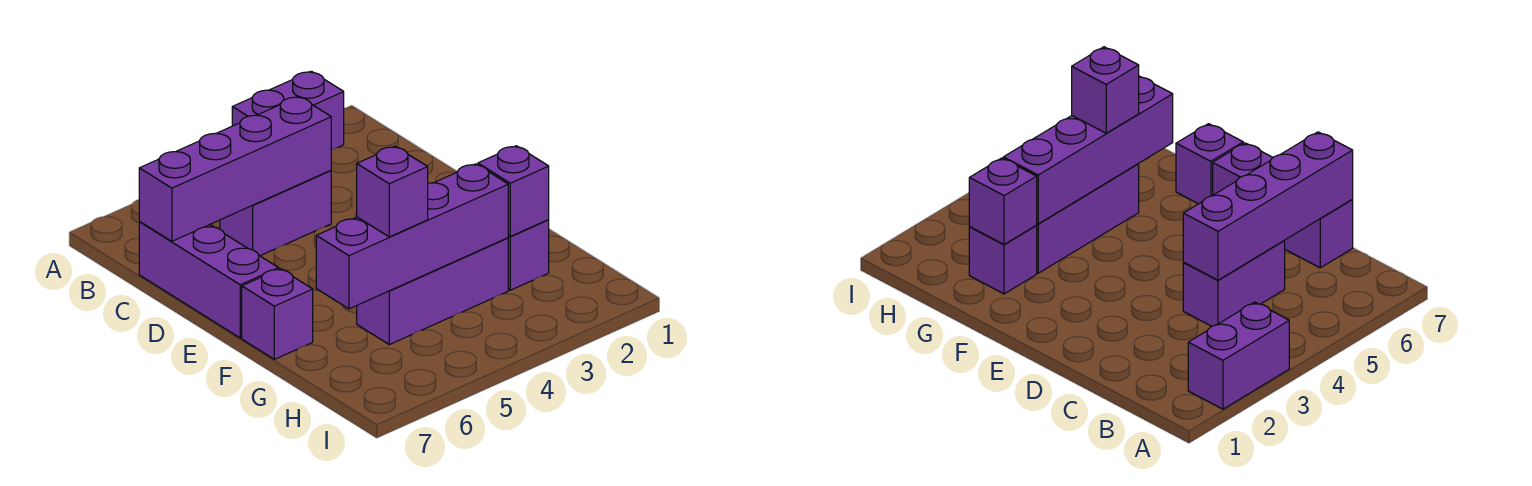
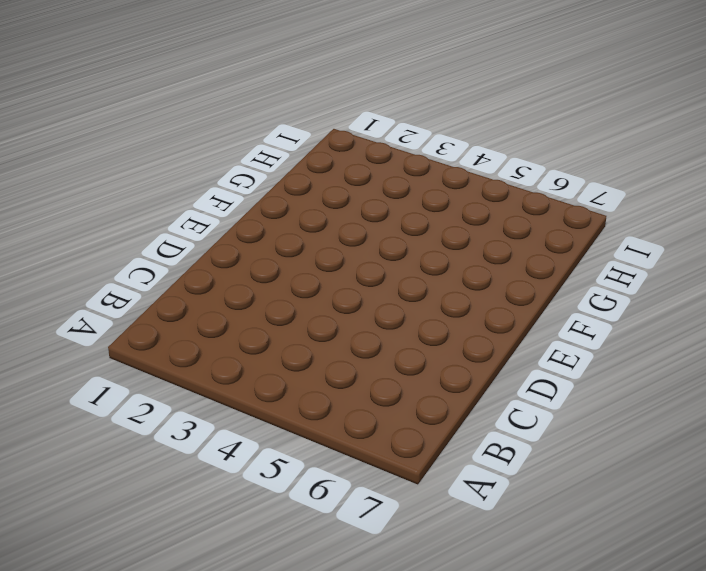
none -> purple 1x2 brick [232,71,344,150]
none -> purple 1x2 brick [220,170,331,256]

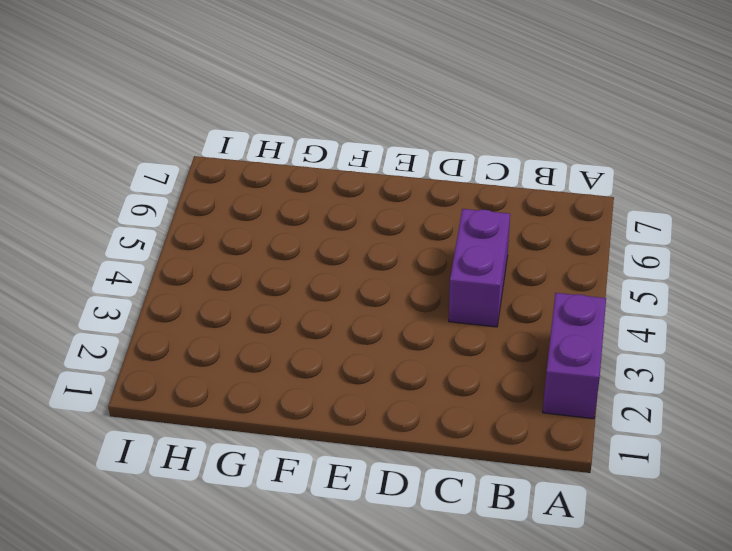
none -> purple 1x3 brick [139,222,279,338]
none -> purple 1x1 brick [242,269,313,359]

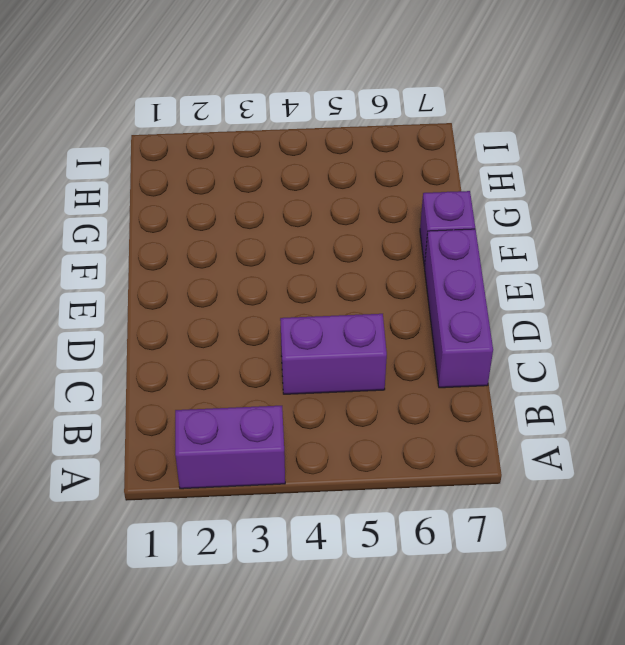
none -> purple 1x1 brick [508,220,549,290]
none -> purple 1x3 brick [357,238,508,344]

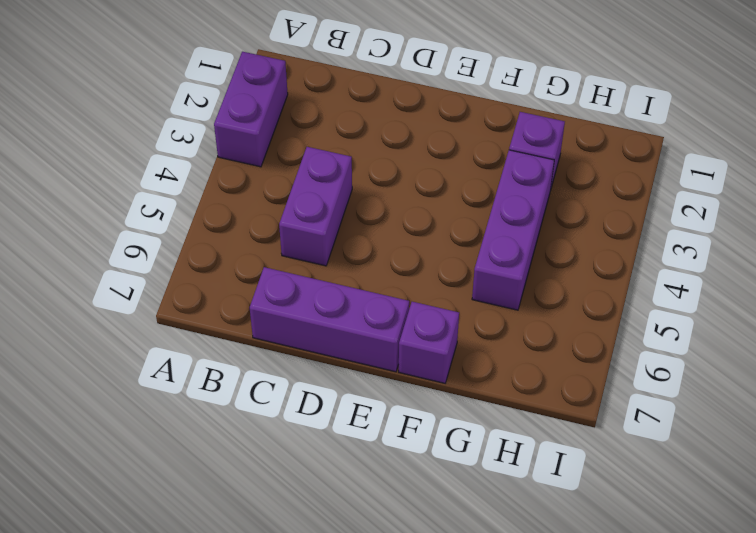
none -> purple 1x4 brick [139,97,331,241]
none -> purple 1x1 brick [478,146,549,236]

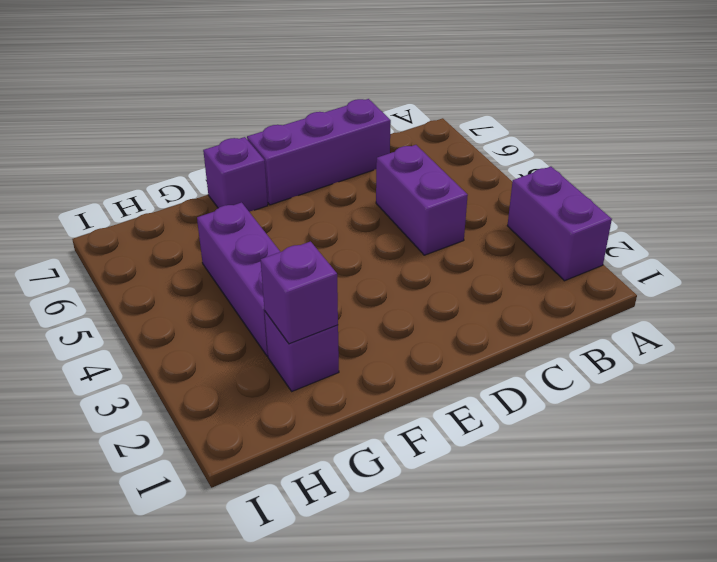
none -> purple 1x4 brick [139,97,331,241]
none -> purple 1x4 brick [316,164,508,309]

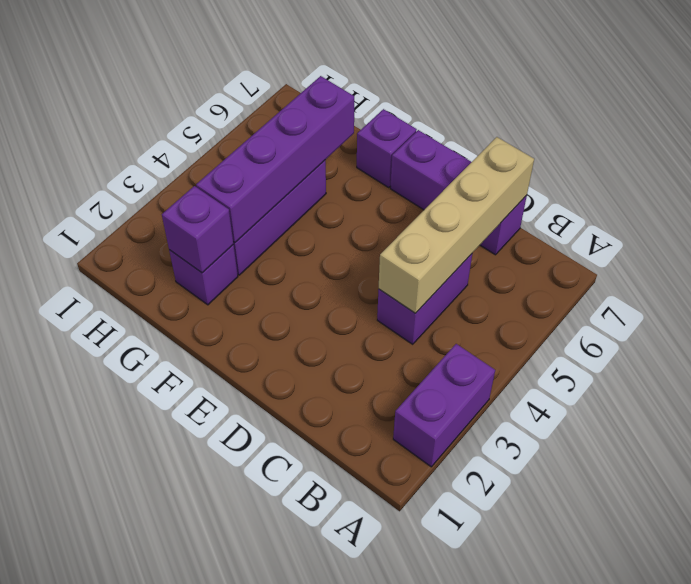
tan 1x4 brick [379,137,534,313] -> purple 1x4 brick [139,97,331,241]
none -> purple 1x1 brick [357,146,428,237]

